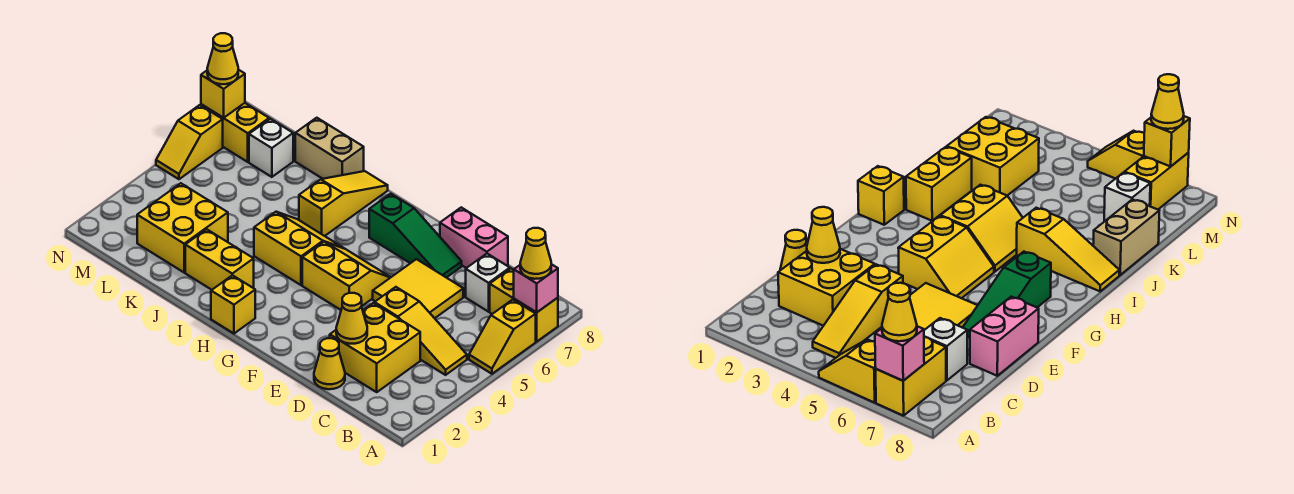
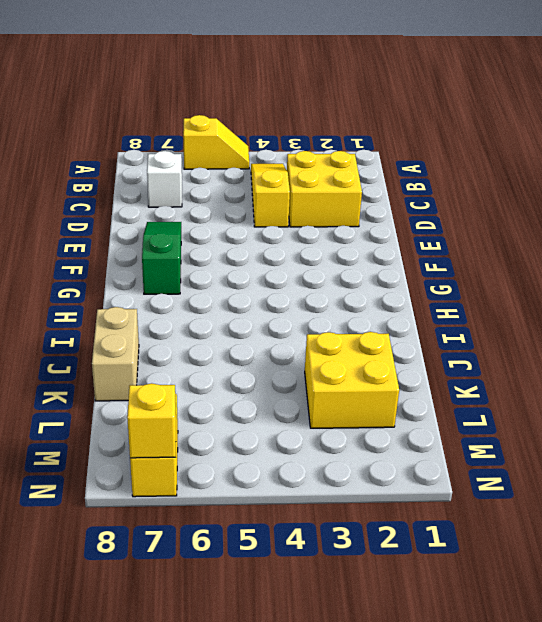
none -> yellow 1x2 brick [490,269,558,341]
none -> yellow 1x1 cone [314,338,345,389]
none -> yellow 2x2 tile [373,259,463,318]

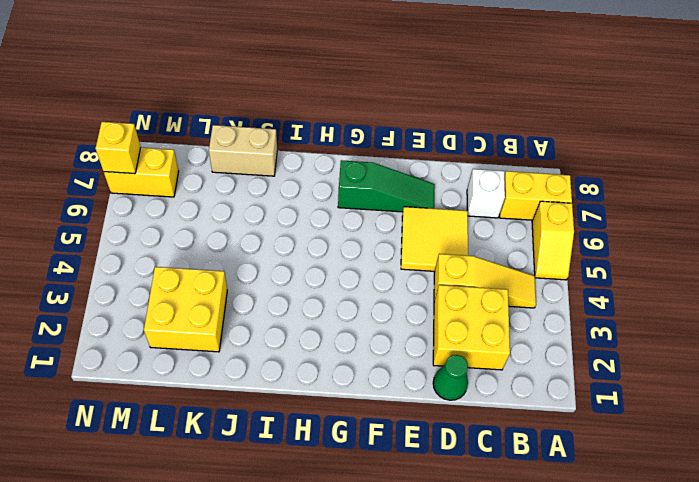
green 1x1 cone [433,355,468,400] -> yellow 1x1 cone [314,338,345,389]
none -> pink 1x2 brick [440,207,508,268]
none -> yellow 2x2 slope [302,242,391,310]
none -> yellow 1x1 brick [211,275,255,333]

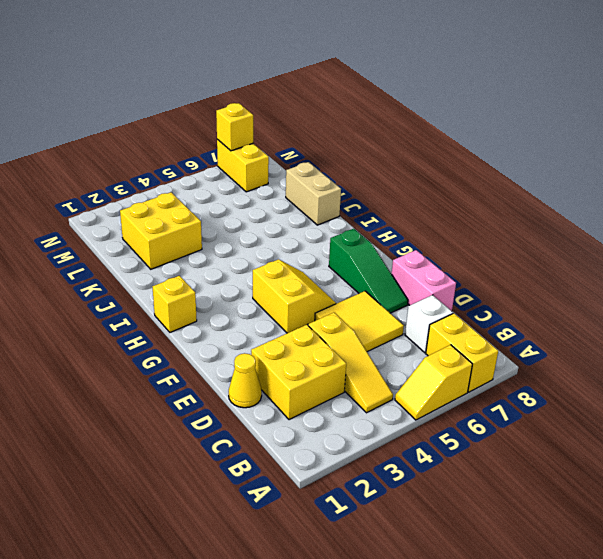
none -> yellow 2x2 slope [254,212,343,285]
none -> yellow 1x2 brick [185,229,254,290]
none -> yellow 1x3 slope [299,171,388,236]

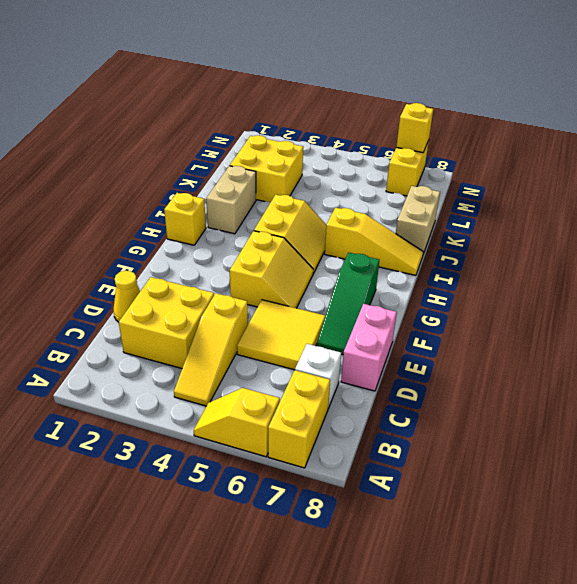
tan 1x2 brick [206,166,256,234] -> yellow 1x2 brick [185,229,254,290]
none -> white 1x1 brick [249,119,293,177]
none -> yellow 1x2 slope [156,105,223,179]
none -> pink 1x1 brick [514,264,558,312]

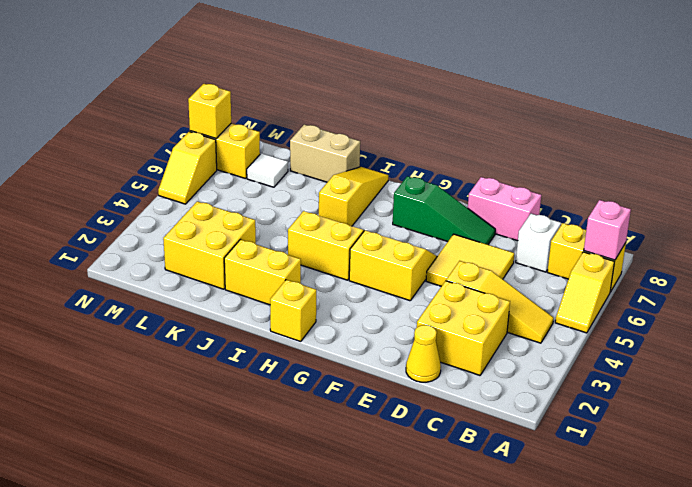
white 1x1 tile [247,153,288,187] -> white 1x1 brick [249,119,293,177]
none -> yellow 1x1 cone [336,293,367,344]
none -> yellow 1x1 cone [520,228,551,279]
none -> yellow 1x1 cone [207,33,238,84]

